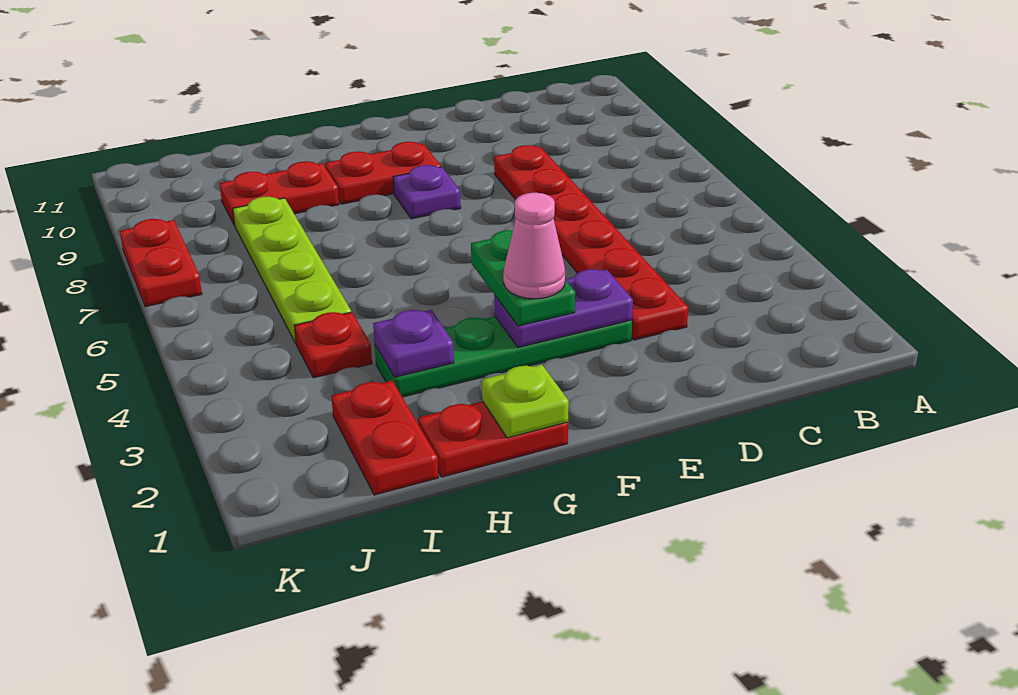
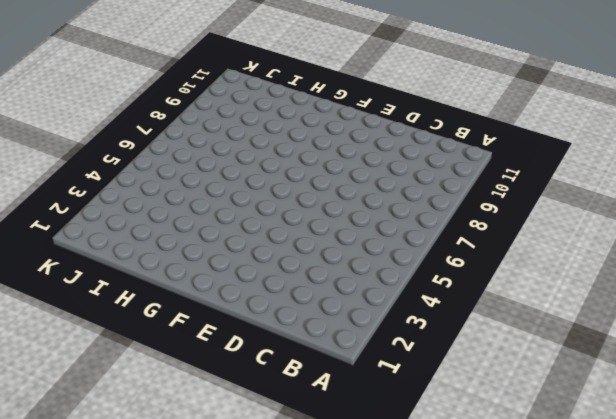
none -> red 1x6 plate [494,145,688,340]
none -> green 1x4 plate [375,317,632,397]
none -> purple 1x1 plate [393,165,461,219]

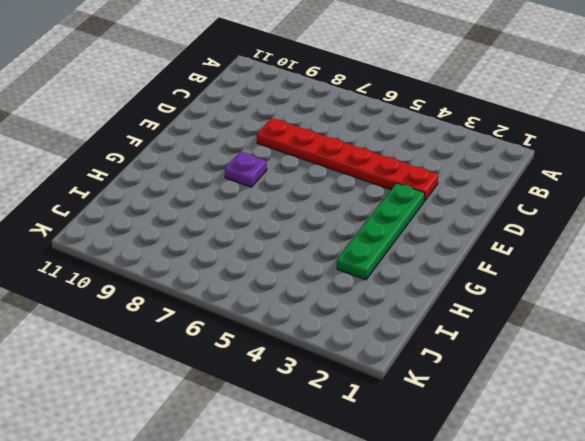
none -> red 1x2 plate [325,142,441,204]
none -> red 1x2 plate [418,401,568,477]
none -> red 1x2 plate [219,161,339,226]

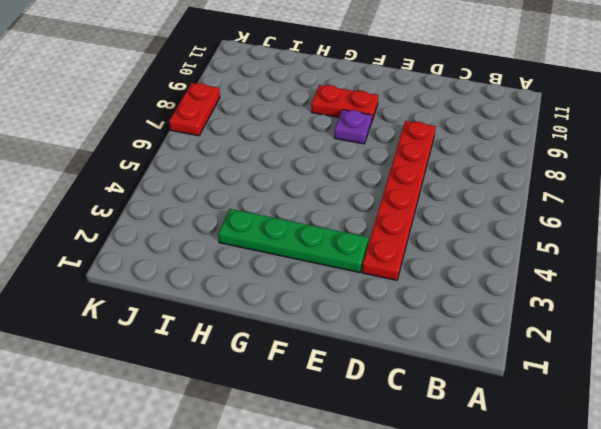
none -> red 1x2 plate [418,401,568,477]
none -> red 1x2 plate [219,161,339,226]
none -> red 1x2 plate [331,381,438,495]

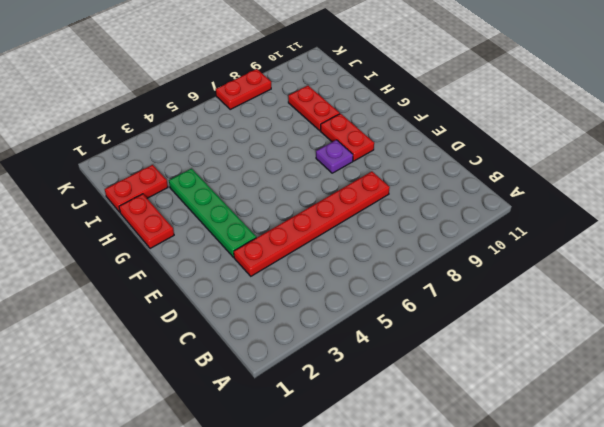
none -> red 1x1 plate [294,312,372,378]
none -> lime 1x4 plate [233,197,351,343]
none -> purple 1x2 plate [494,269,633,347]

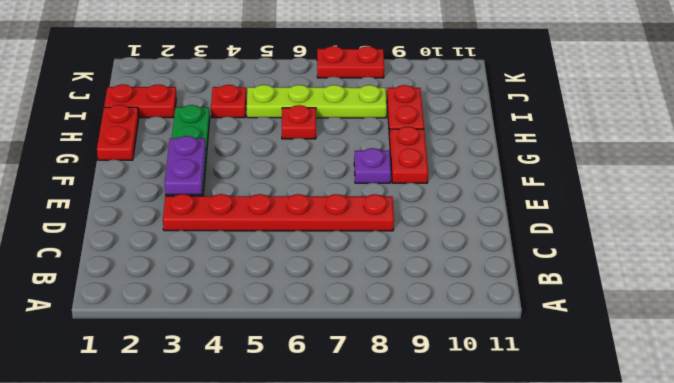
red 1x1 plate [282,105,316,139] -> none
none -> lime 1x1 plate [482,365,569,438]
none -> purple 1x1 plate [373,310,454,377]
none -> green 1x2 plate [471,230,575,326]

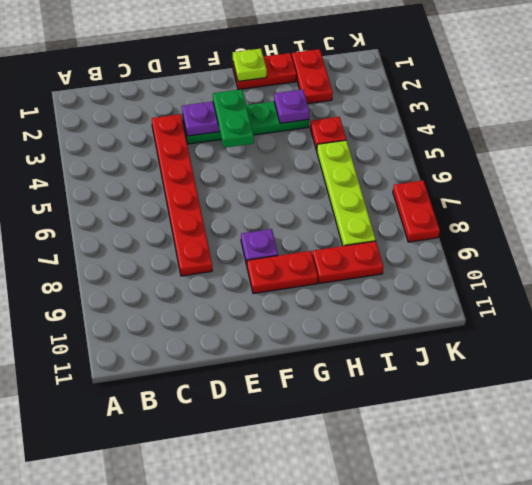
none -> pink 1x1 cone [503,193,565,299]

